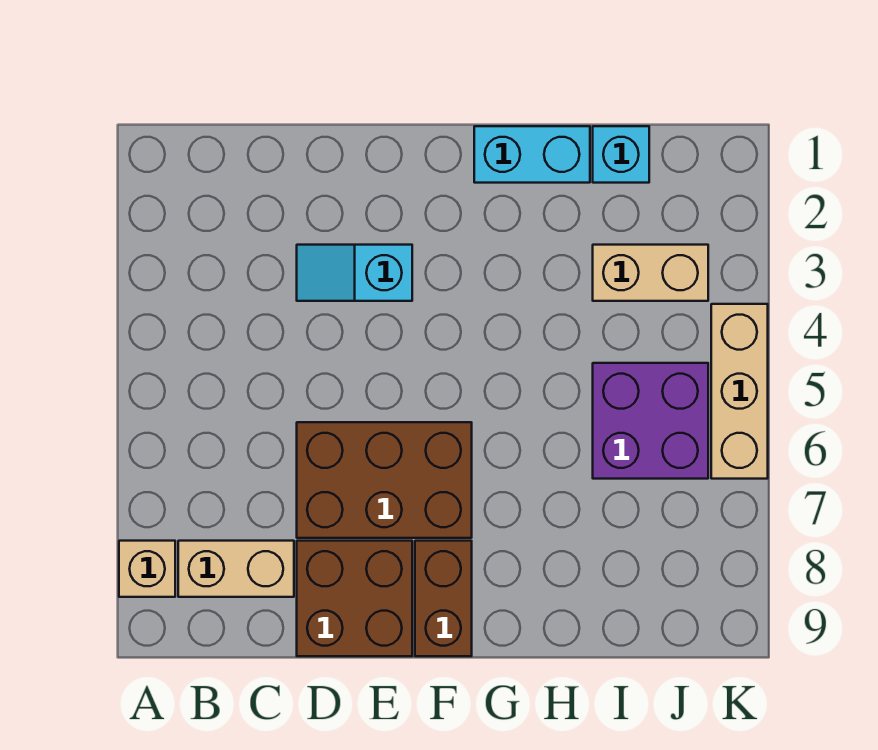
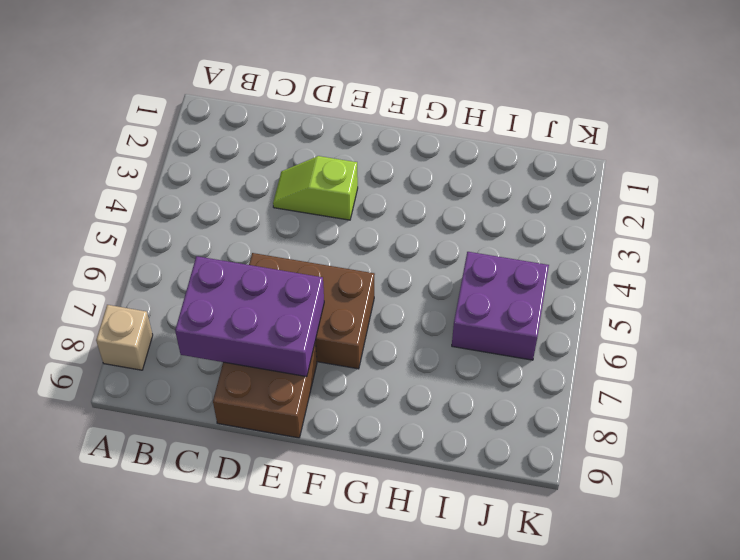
purple 2x3 brick [175,256,324,377] -> none
lime 1x2 slope [273,156,358,220] -> cyan 1x2 slope [297,245,412,301]
none -> tan 1x2 brick [178,541,294,597]
none -> brown 1x2 brick [415,541,472,656]

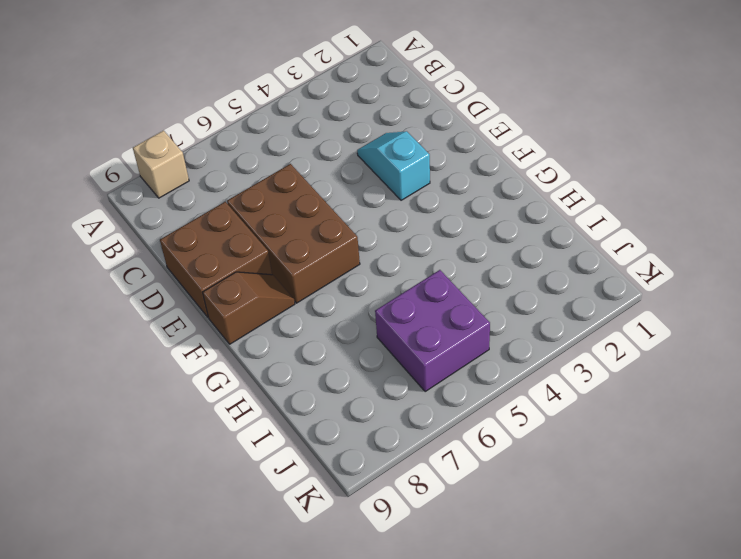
brown 1x2 slope [203,272,295,344] -> brown 1x2 brick [415,541,472,656]
none -> tan 1x2 brick [178,541,294,597]
none -> cyan 1x2 brick [474,126,590,183]

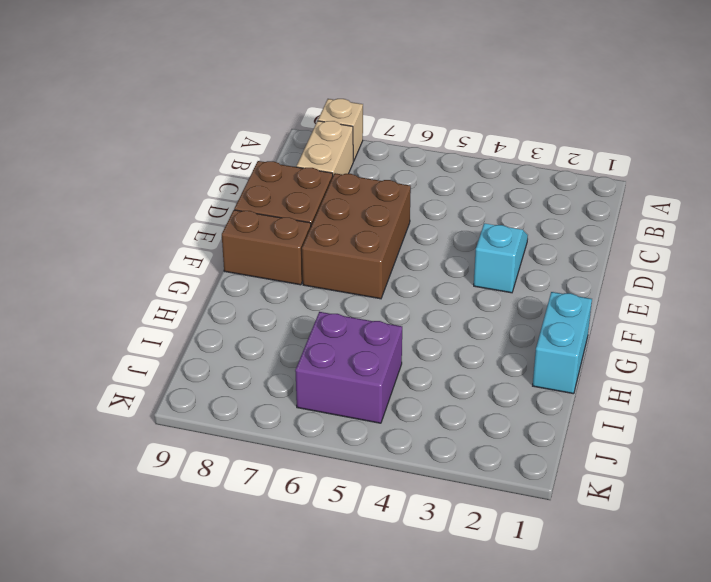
none -> cyan 1x1 brick [593,126,649,183]
none -> tan 1x2 brick [593,245,708,301]

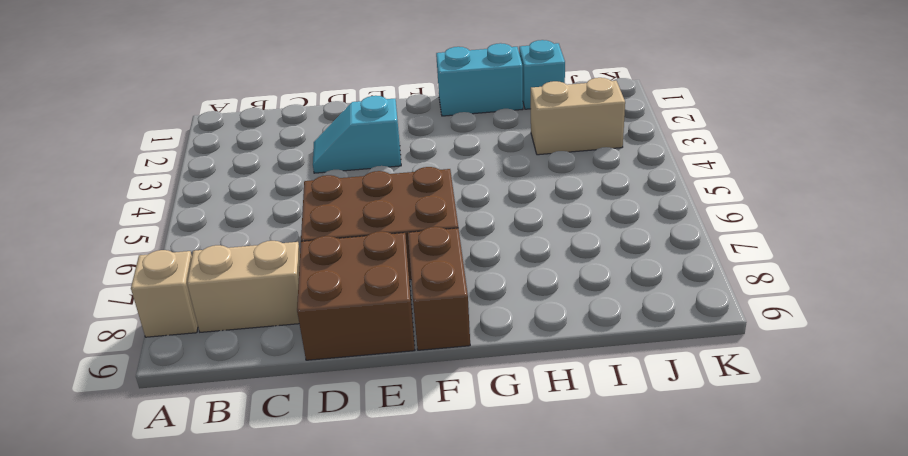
none -> purple 2x2 brick [593,363,708,479]
none -> tan 1x3 brick [711,304,768,479]

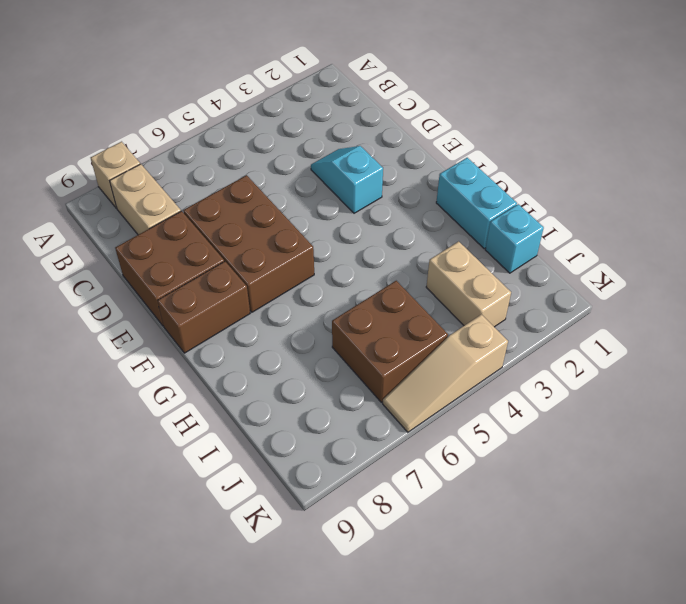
brown 2x2 brick [332,281,448,402] -> purple 2x2 brick [593,363,708,479]
tan 1x3 slope [383,314,508,432] -> tan 1x3 brick [711,304,768,479]

